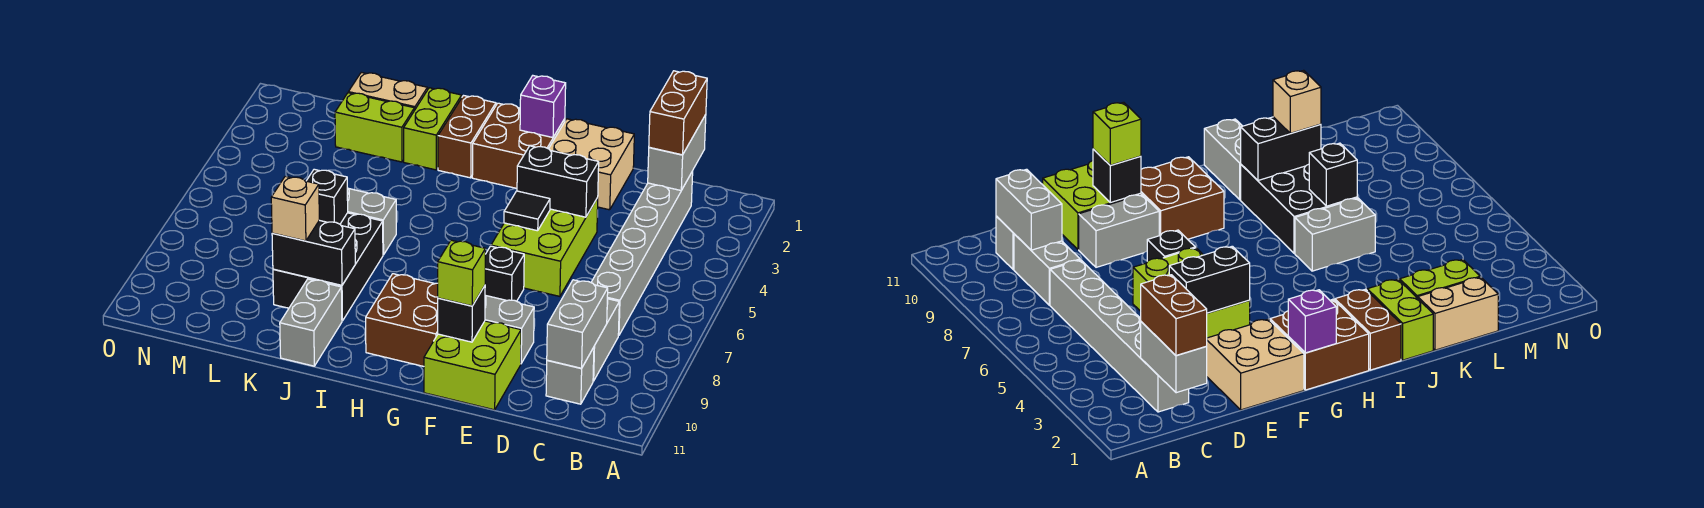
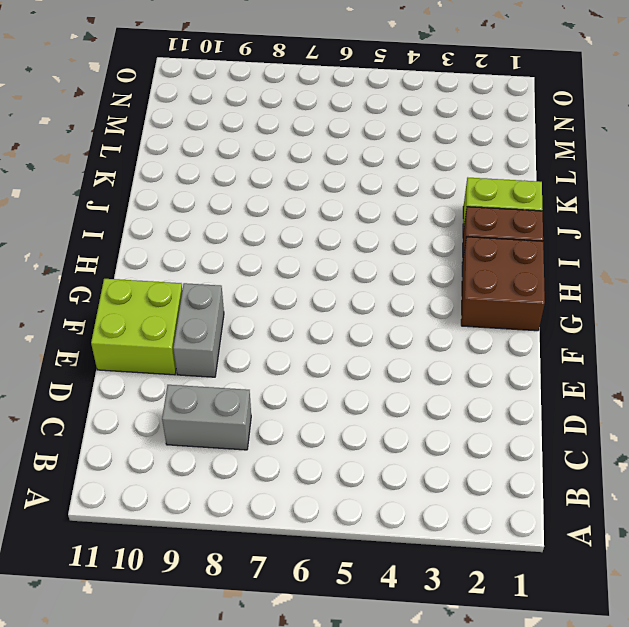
none -> grey 1x6 brick [591,171,693,336]
none -> grey 1x1 brick [546,347,594,404]
none -> tan 2x2 brick [549,119,634,210]

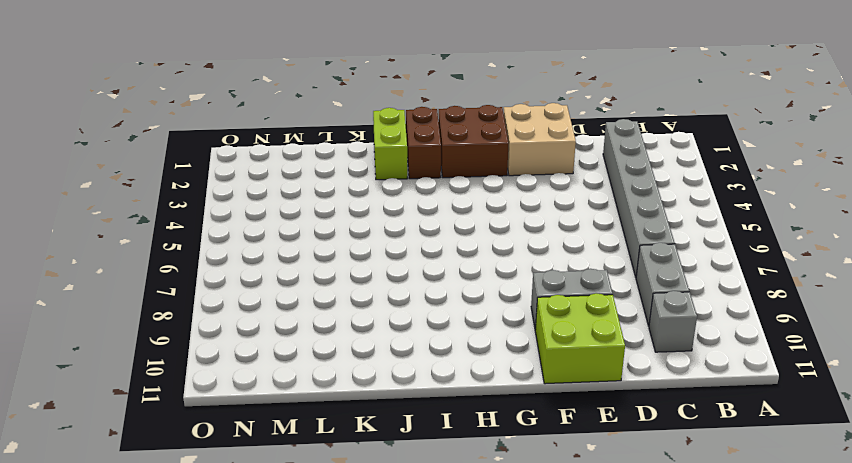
none -> lime 2x3 brick [491,198,598,296]
none -> black 1x1 brick [485,246,524,301]
none -> brown 2x2 brick [366,274,438,366]

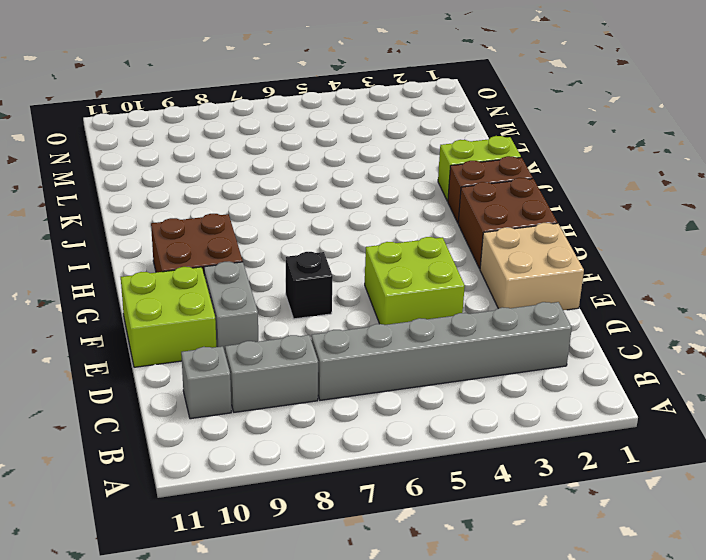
lime 2x2 brick [365,237,465,325] -> lime 2x3 brick [491,198,598,296]
none -> grey 1x2 brick [347,188,396,255]
none -> black 2x3 brick [273,213,383,321]
none -> grey 1x2 brick [280,279,342,366]

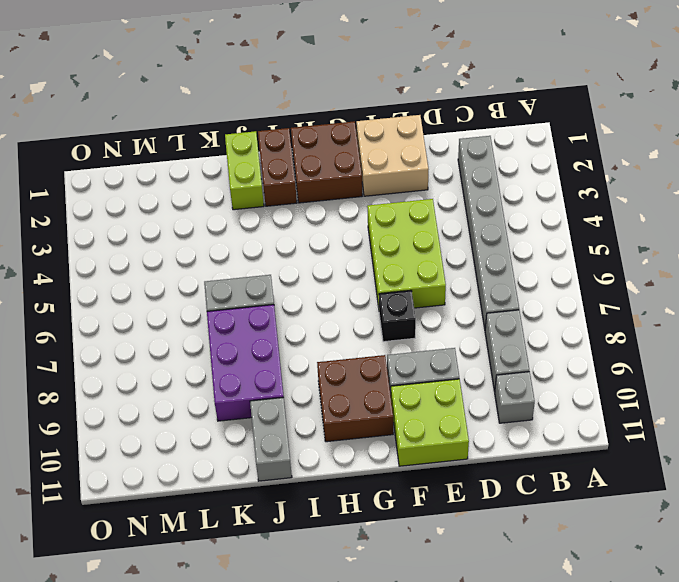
purple 2x3 brick [207,305,284,421] -> black 2x3 brick [273,213,383,321]
none -> tan 1x2 brick [348,72,427,110]
none -> lime 1x2 brick [335,93,414,162]
none -> grey 1x2 brick [648,115,706,190]

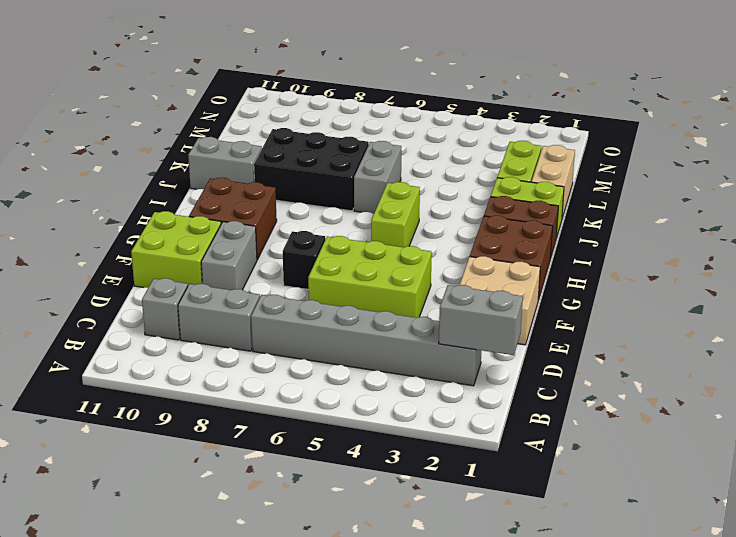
lime 1x2 brick [371,182,420,247] -> none
none -> grey 1x2 brick [547,280,608,368]
none -> black 1x2 brick [517,146,599,217]
none -> black 1x1 tile [504,191,550,231]

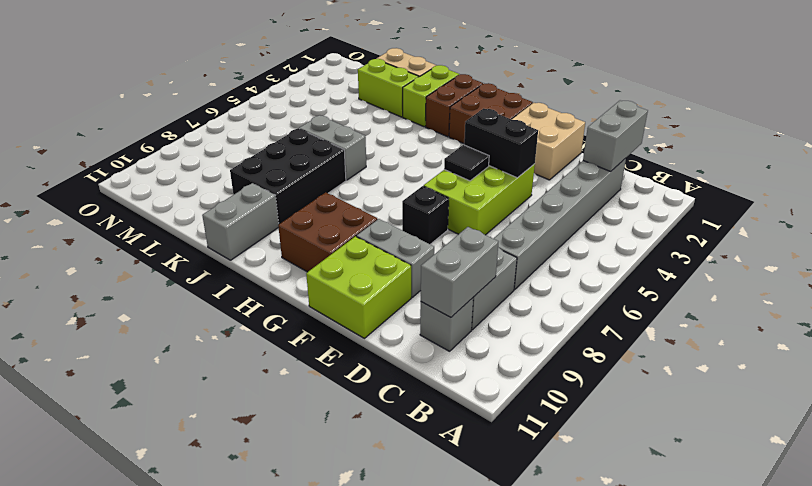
none -> black 1x1 brick [438,286,485,342]
none -> purple 1x1 brick [520,76,566,138]
none -> black 1x2 brick [272,220,355,285]

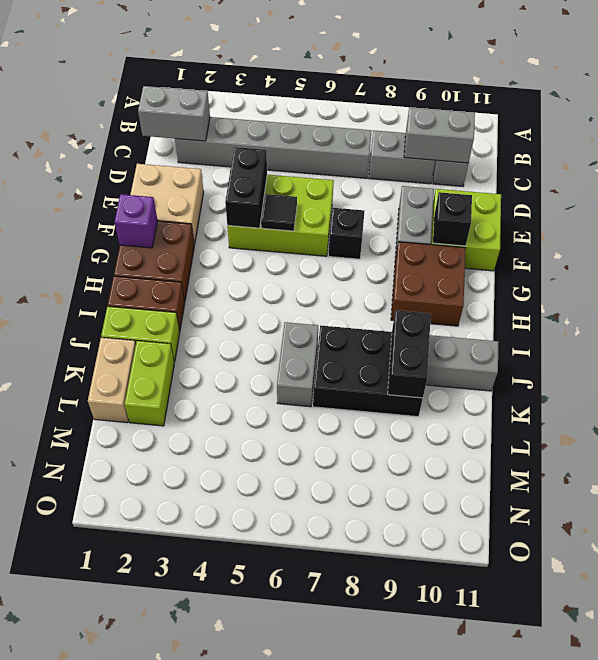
none -> black 1x1 brick [307,169,348,224]
none -> brown 1x2 brick [649,71,707,155]
none -> lime 1x1 brick [438,240,485,306]

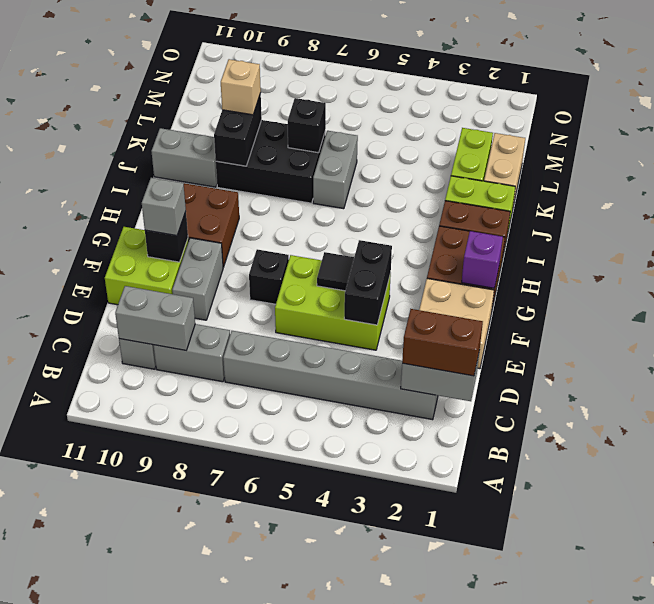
grey 1x1 brick [142,178,186,236] -> lime 1x1 brick [438,240,485,306]

